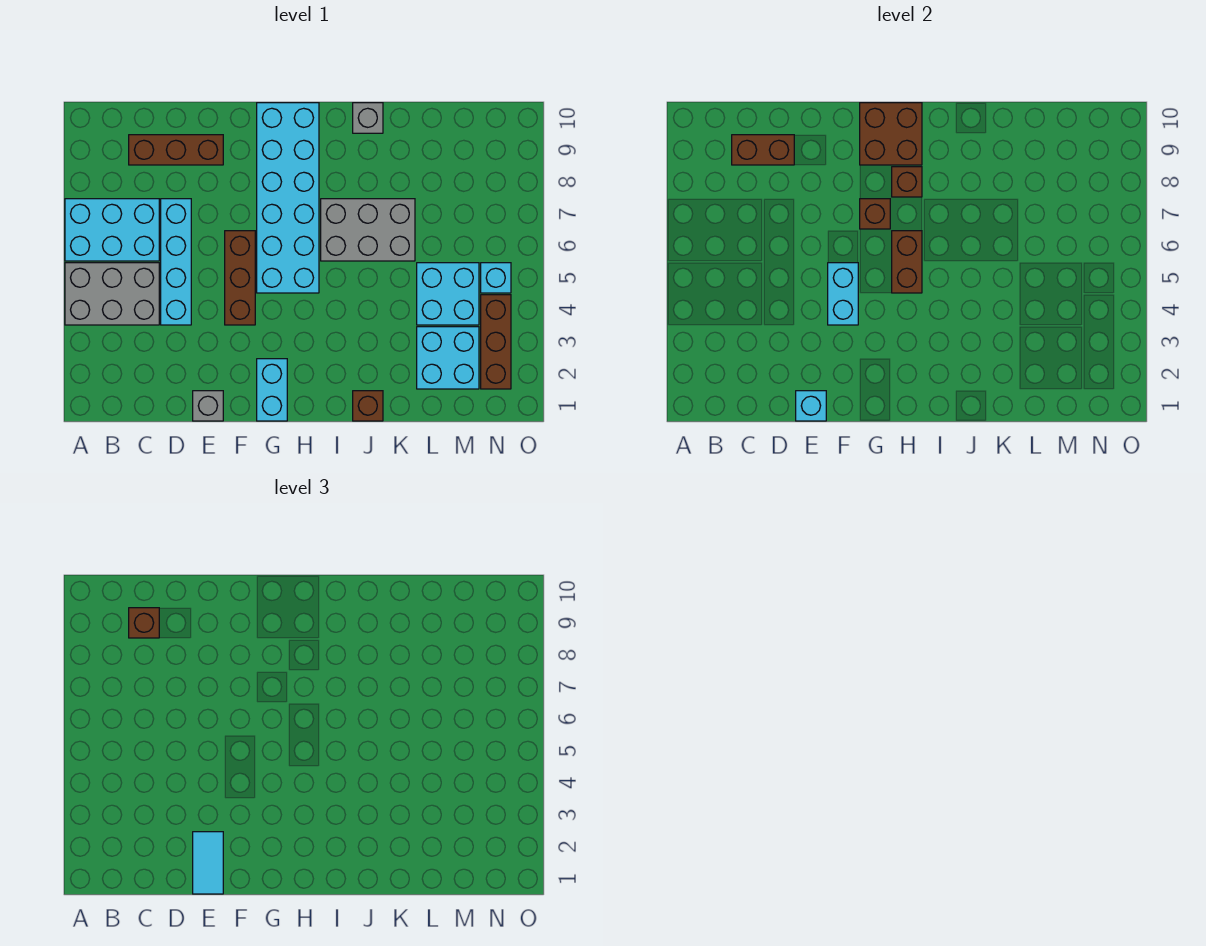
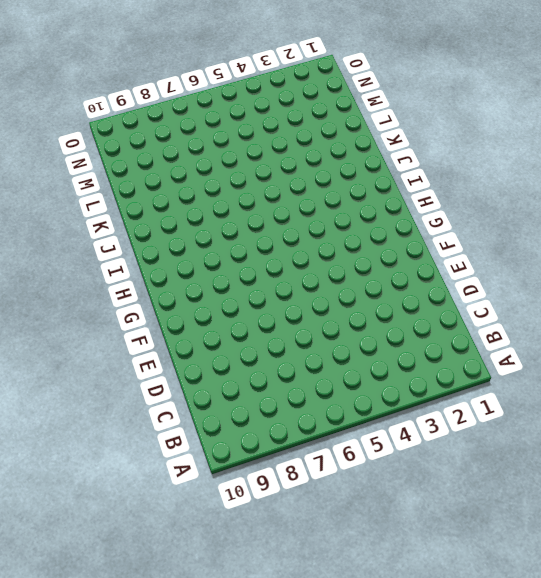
none -> grey 2x3 brick [65,263,159,325]
none -> cyan 2x3 brick [65,199,159,261]
none -> brown 1x3 brick [129,135,223,165]

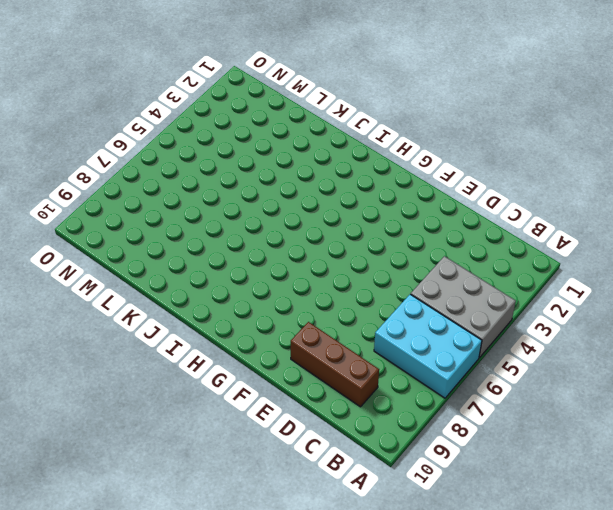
none -> cyan 1x4 brick [161,199,191,325]
none -> grey 1x1 brick [193,391,223,421]
none -> brown 1x3 brick [225,231,255,325]

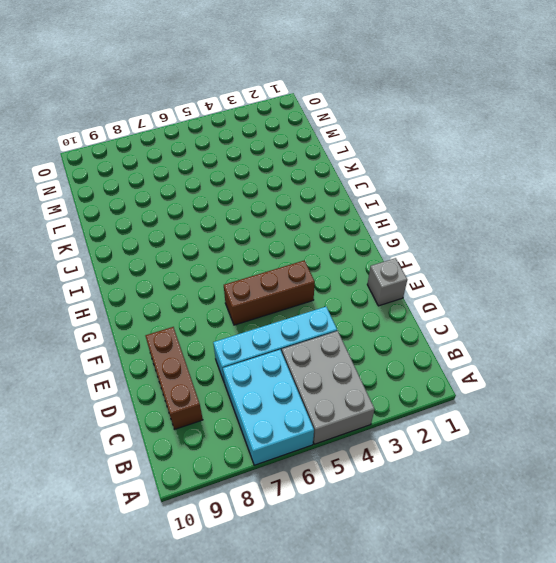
none -> cyan 1x2 brick [257,359,287,421]
none -> cyan 2x6 brick [257,103,319,293]
none -> grey 2x3 brick [321,199,415,261]

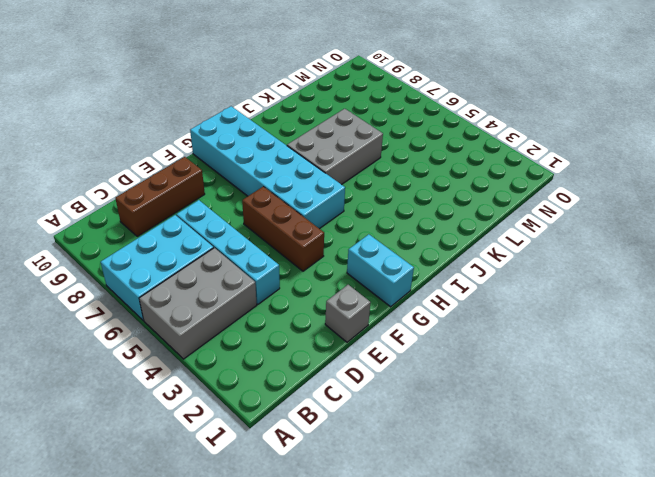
none -> brown 1x1 brick [353,391,383,421]
none -> grey 1x1 brick [353,103,383,133]
none -> cyan 2x2 brick [417,327,479,389]

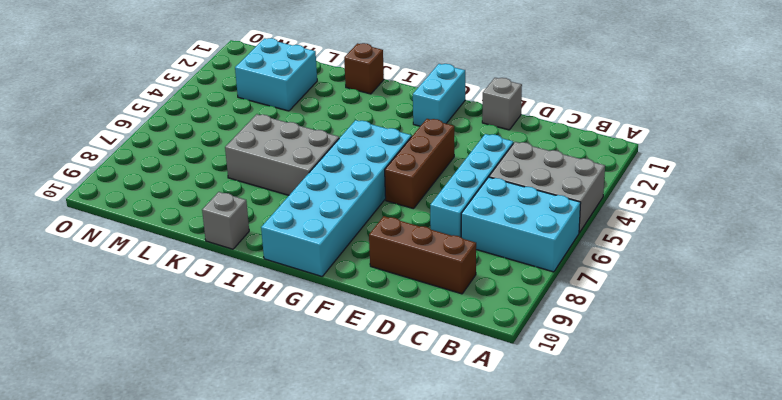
none -> cyan 2x2 brick [417,263,479,325]
none -> brown 1x3 brick [481,295,511,389]
none -> cyan 1x1 brick [481,263,511,293]

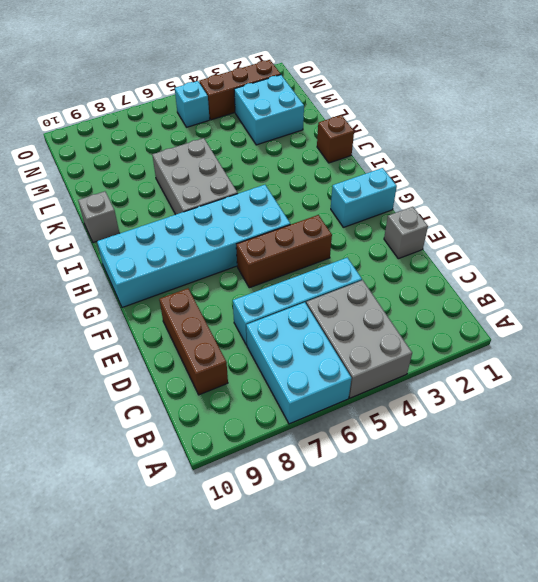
none -> cyan 2x2 brick [417,263,479,325]
none -> brown 1x2 brick [732,135,794,165]
none -> cyan 1x1 brick [796,391,826,421]

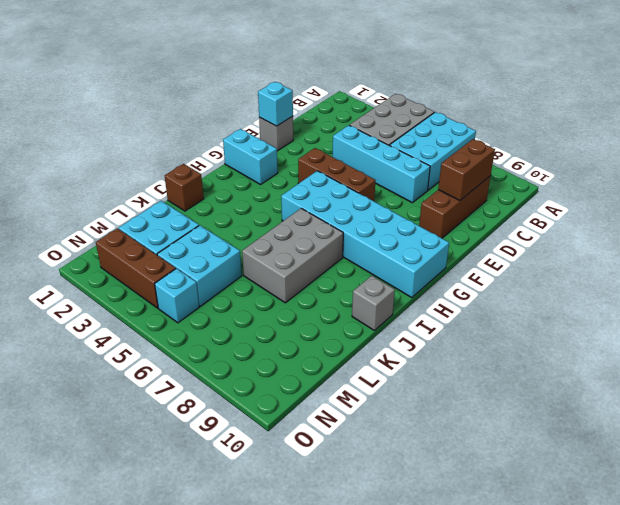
none -> cyan 1x2 brick [828,263,858,325]
none -> brown 1x1 brick [860,199,890,229]
none -> brown 2x2 brick [860,103,922,165]

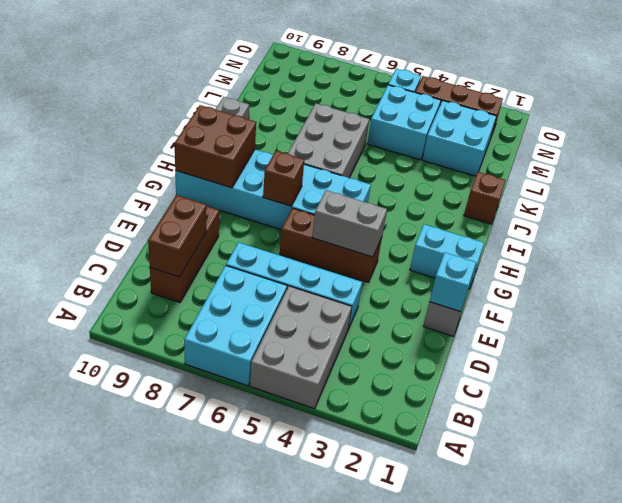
grey 1x2 brick [312,190,387,257] -> cyan 1x2 brick [828,263,858,325]
none -> brown 1x2 brick [892,231,922,293]
none -> brown 1x1 brick [892,167,922,197]
none -> brown 1x1 brick [129,608,159,638]

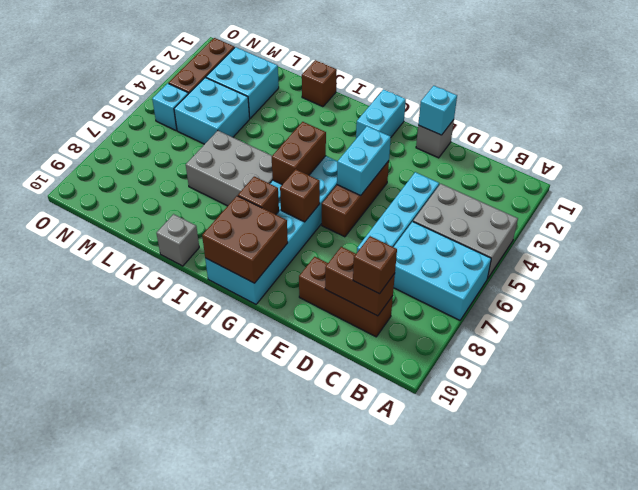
none -> cyan 1x2 tile [193,832,223,894]

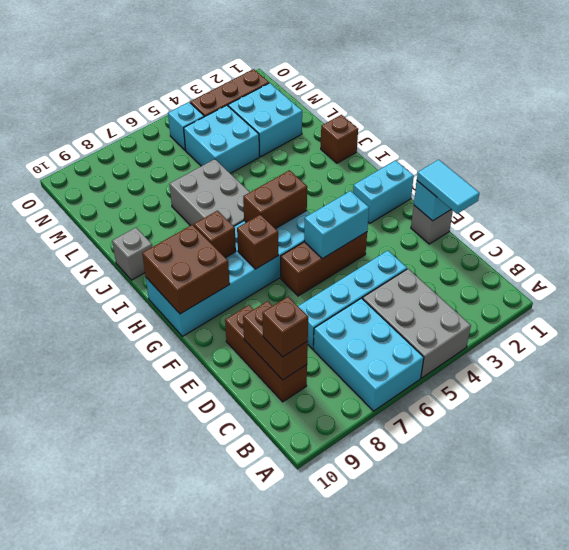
cyan 1x2 tile [417,160,479,214] -> cyan 1x2 tile turned to [193,832,223,894]

